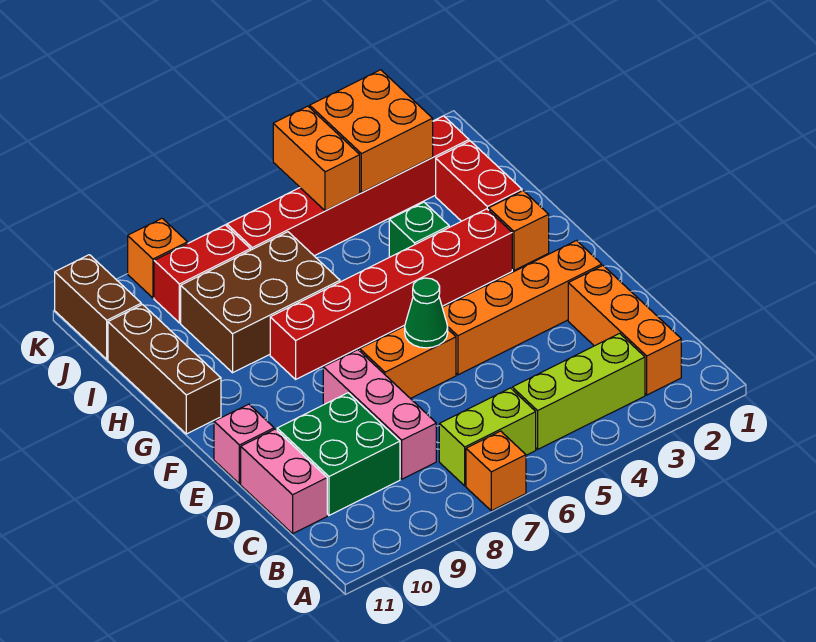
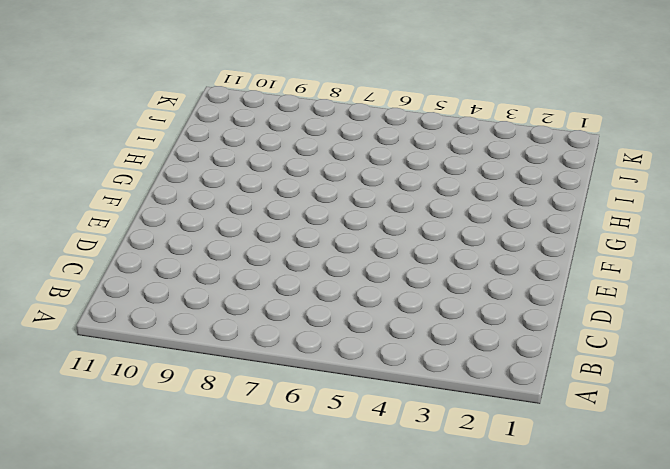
none -> orange 1x1 brick [466,431,526,511]
none -> orange 1x3 brick [568,266,681,395]
none -> lime 1x3 brick [512,333,645,449]

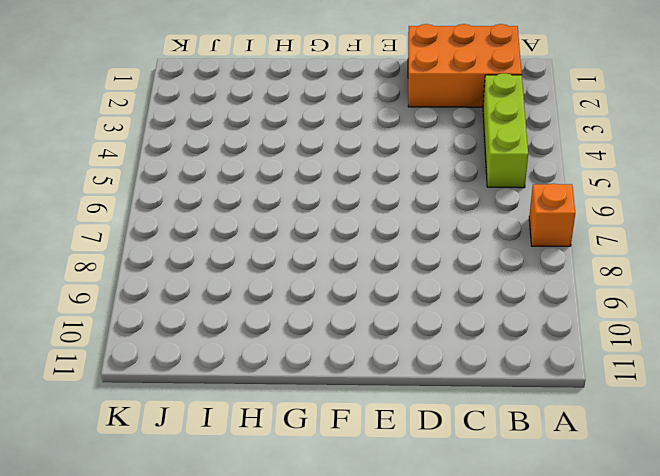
orange 2x3 brick [408,24,522,107] -> orange 1x3 brick [568,266,681,395]
none -> lime 1x2 brick [439,388,536,486]
none -> pink 1x3 brick [323,350,436,479]
none -> green 2x2 brick [277,393,400,515]

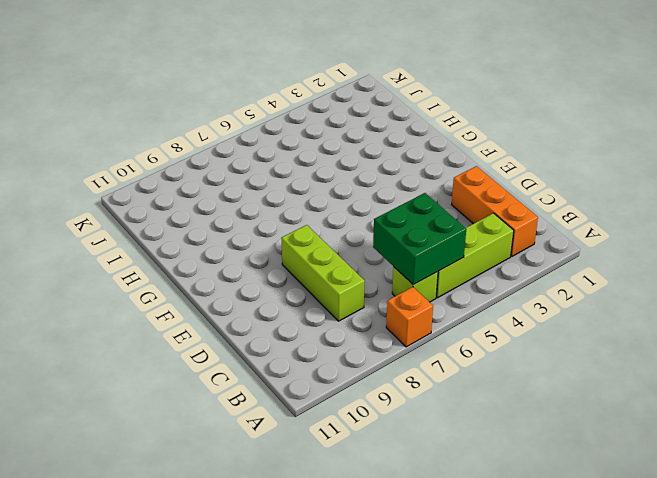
green 2x2 brick [373,193,466,285] -> green 2x2 brick moved to [277,393,400,515]
lime 1x1 brick [392,267,438,302] -> lime 1x2 brick [439,388,536,486]
lime 1x3 brick [281,225,365,321] -> pink 1x3 brick [323,350,436,479]
none -> pink 1x2 brick [241,429,327,534]
none -> orange 1x4 brick [442,241,602,375]
none -> orange 1x2 brick [360,326,456,399]

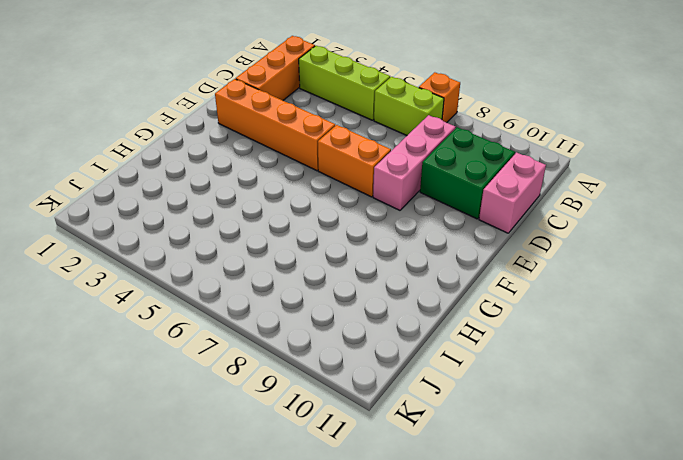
none -> pink 1x1 brick [214,404,274,484]
none -> orange 1x1 brick [489,191,549,270]
none -> red 1x6 brick [270,209,512,379]

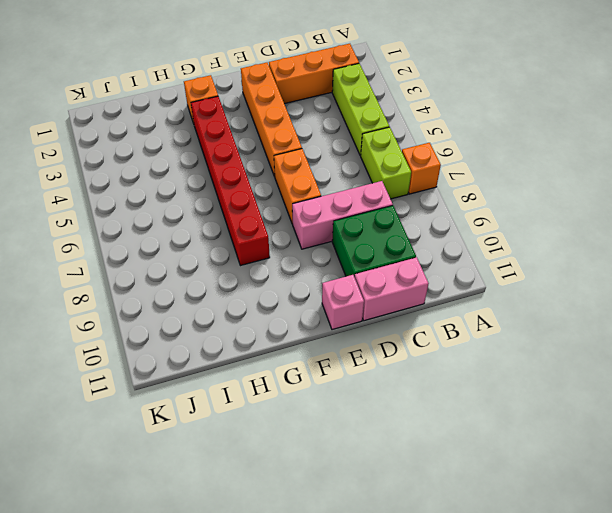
none -> brown 1x3 brick [108,305,221,434]
none -> red 1x2 brick [436,141,522,221]
none -> green 1x1 brick [389,202,449,257]

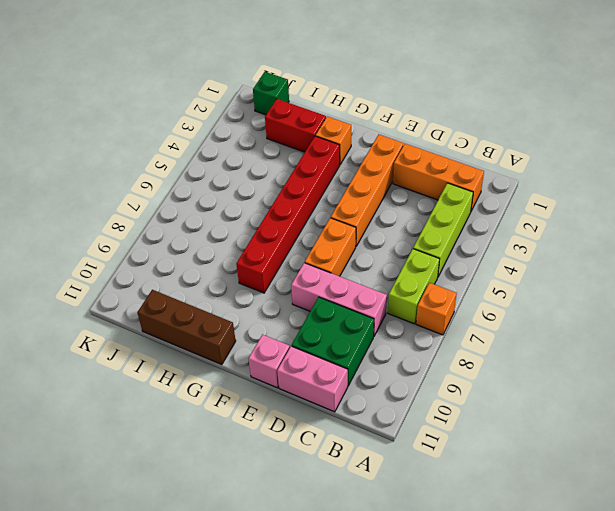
green 1x1 brick [253,72,289,115] -> green 1x1 brick moved to [389,202,449,257]
none -> brown 2x3 brick [181,232,340,373]
none -> red 1x6 brick [227,116,469,256]
none -> red 1x2 brick [154,225,251,323]

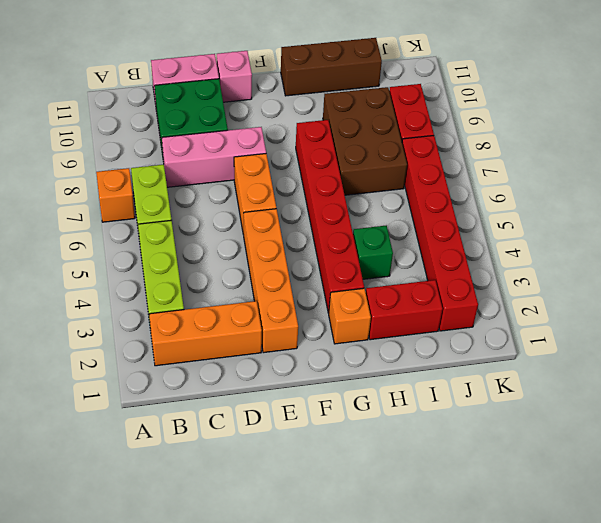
none -> brown 1x2 brick [55,255,141,359]
none -> orange 1x1 brick [128,218,188,298]
none -> green 1x1 cone [405,278,448,348]

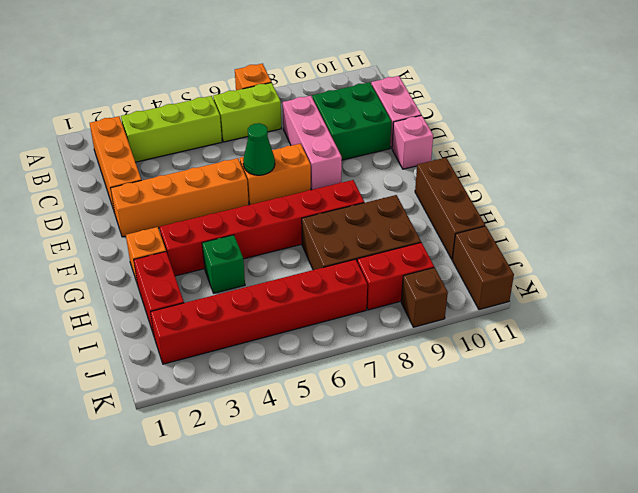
brown 1x1 brick [401,267,448,327] -> orange 1x1 brick [128,218,188,298]
none -> orange 2x2 brick [310,70,433,193]
none -> orange 1x2 brick [273,106,360,211]

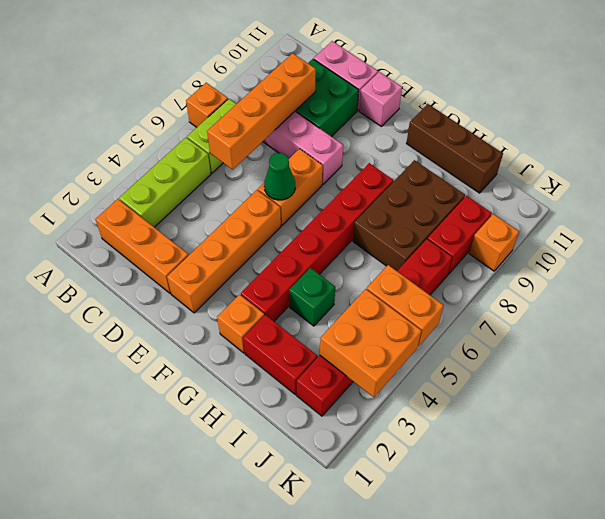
orange 1x4 brick [207,53,316,169] -> none
none -> brown 1x2 brick [55,255,141,359]

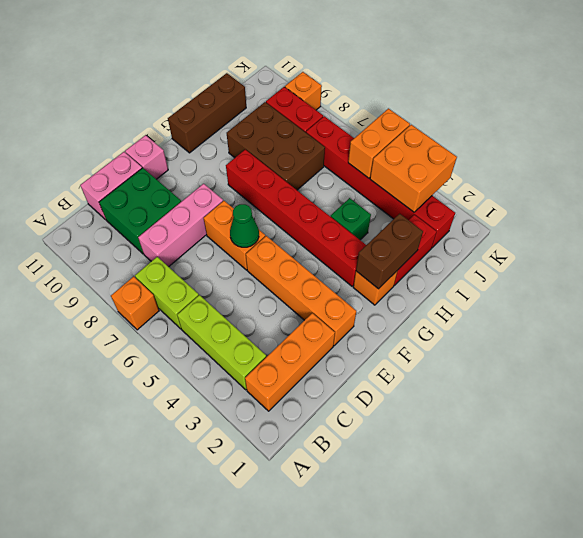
brown 1x2 brick [356,214,423,289] -> brown 1x2 brick moved to [55,255,141,359]

